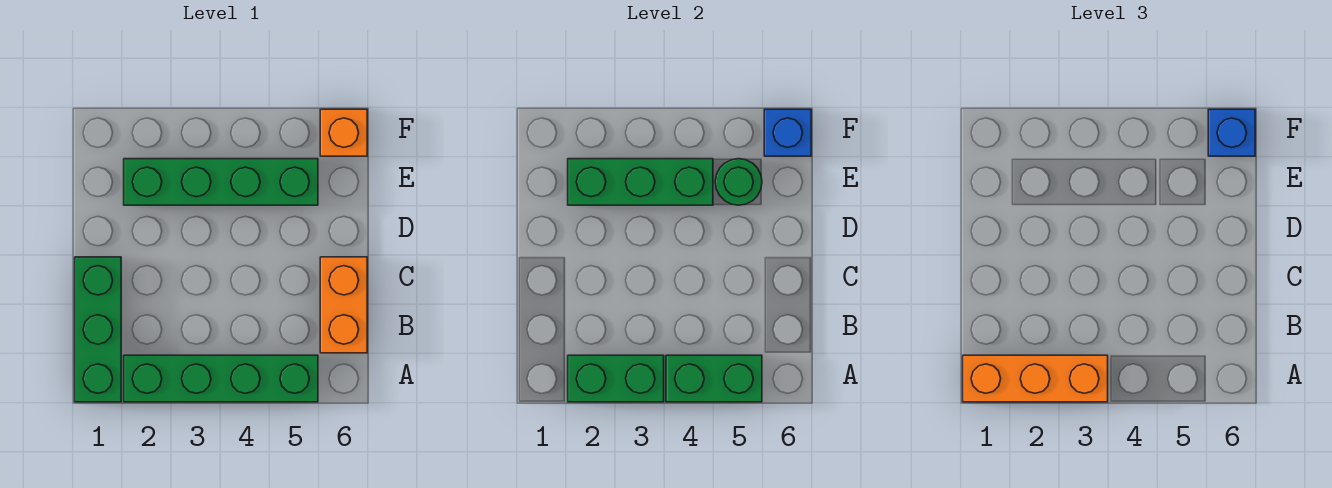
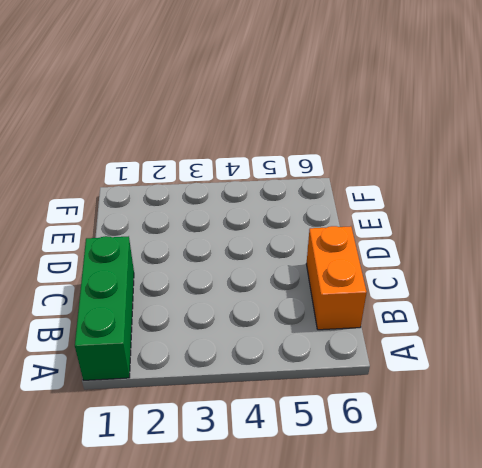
none -> green 1x4 brick [124,355,318,402]
none -> green 1x4 brick [124,159,318,205]
none -> orange 1x1 brick [320,109,367,156]

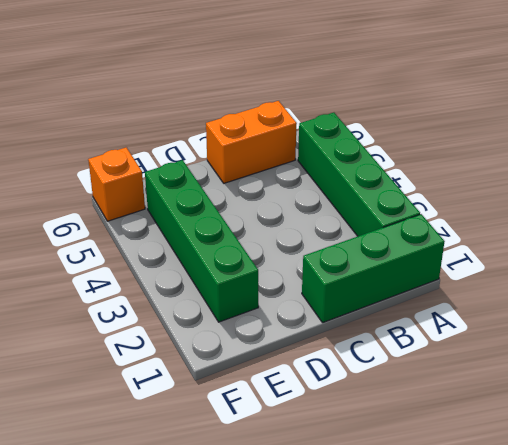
none -> green 1x2 brick [568,355,664,402]
none -> green 1x2 brick [666,355,762,402]
none -> green 1x3 brick [568,159,713,205]

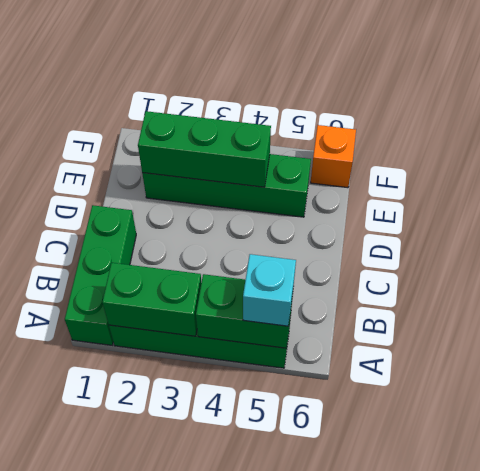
cyan 1x1 brick [243,254,296,326] -> none
none -> orange 1x2 brick [320,257,367,353]
none -> green 1x1 round brick [715,159,762,205]
none -> blue 1x1 brick [764,109,811,156]

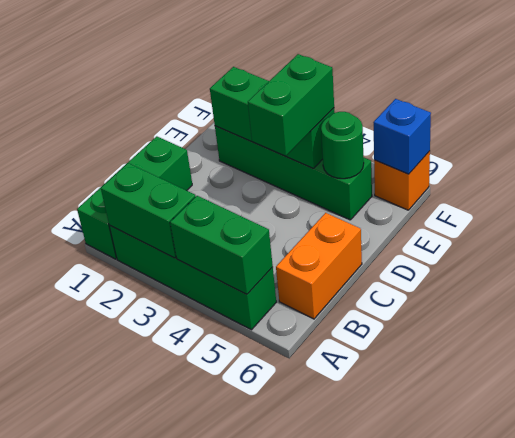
green 1x2 brick [248,54,334,156] -> none
none -> orange 1x3 brick [963,355,1108,402]
none -> blue 1x1 brick [1208,109,1255,156]

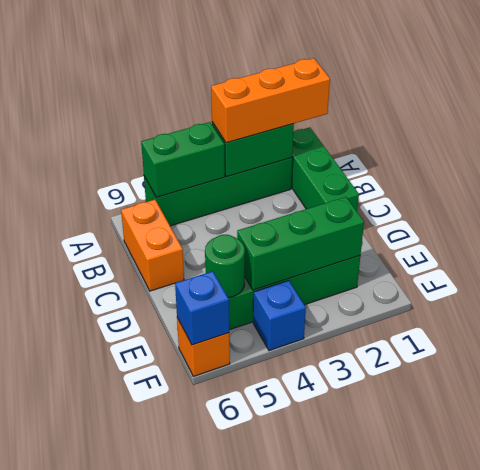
blue 1x1 brick [253,281,306,351] -> blue 1x1 brick moved to [1208,109,1255,156]

